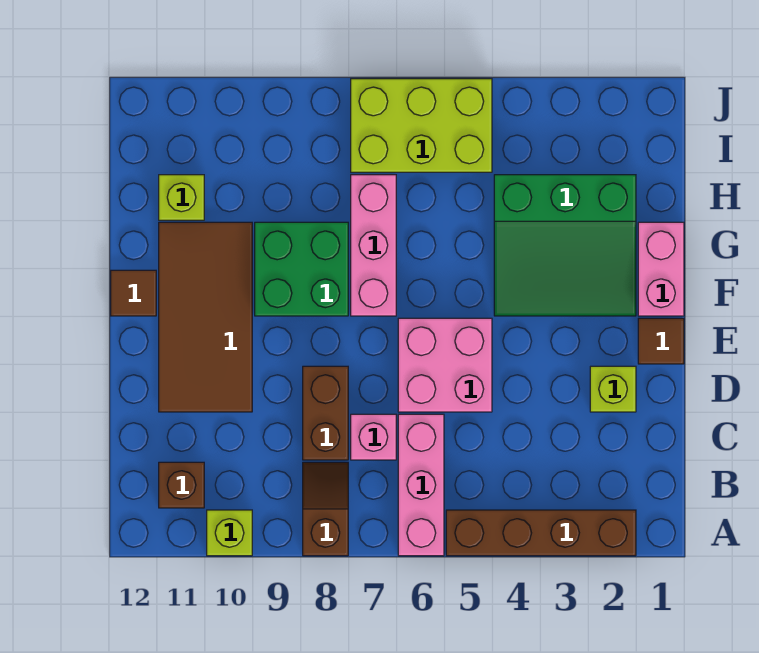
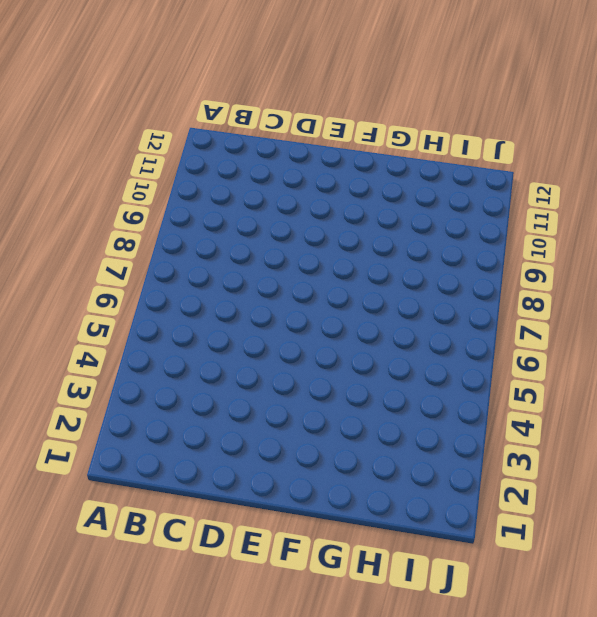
none -> brown 1x4 brick [446,510,636,556]
none -> pink 1x3 brick [398,414,444,556]
none -> brown 1x2 slope [303,462,348,556]

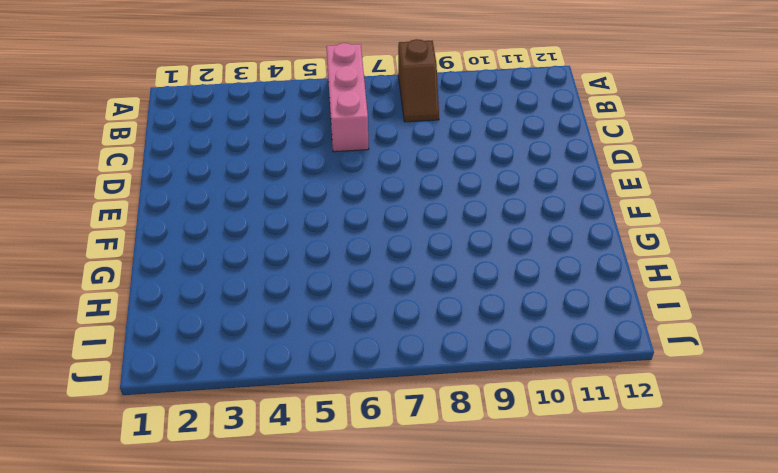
none -> brown 1x4 brick [446,510,636,556]
none -> lime 1x1 brick [207,510,252,556]
none -> brown 1x1 brick [159,462,204,508]

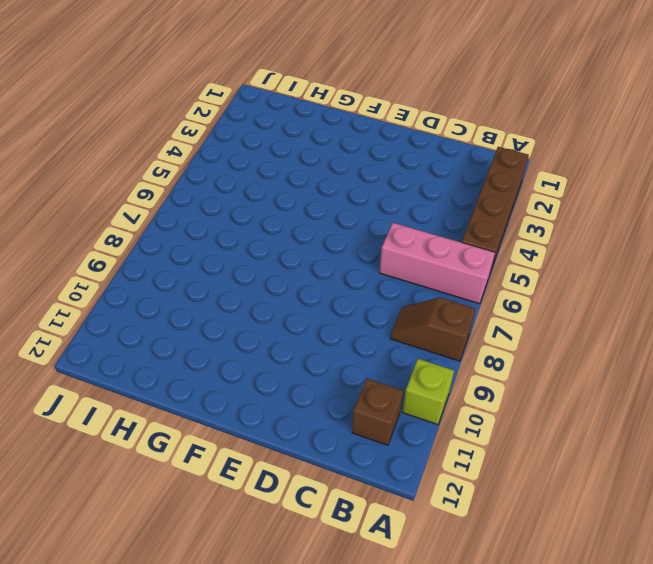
none -> pink 1x1 brick [351,414,396,460]
none -> brown 1x2 brick [303,366,348,460]
none -> lime 1x1 brick [590,366,636,412]

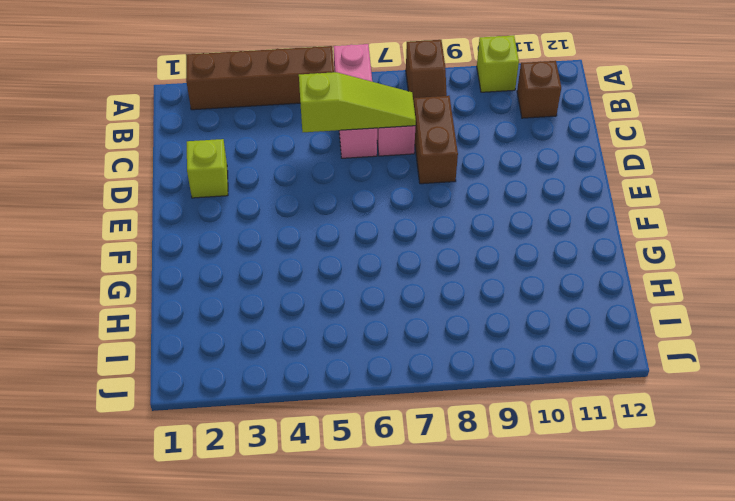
lime 1x3 slope [299,72,416,132] -> none
none -> pink 2x2 brick [398,318,492,412]
none -> brown 2x4 tile [159,222,252,412]
none -> brown 1x1 tile [638,318,684,364]

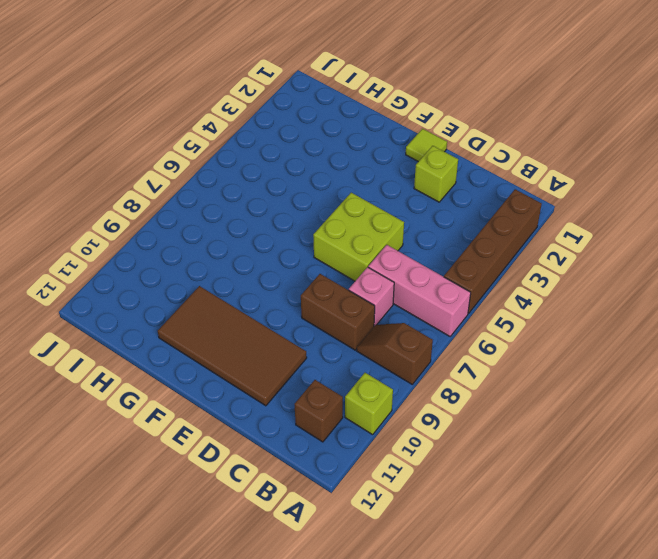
lime 2x2 brick [313,193,404,281] -> pink 2x2 brick [398,318,492,412]
lime 1x1 tile [406,129,447,162] -> brown 1x1 tile [638,318,684,364]
none -> pink 1x2 brick [638,222,684,316]
none -> green 3x3 slope [494,175,636,316]
none -> pink 1x3 brick [351,175,396,316]

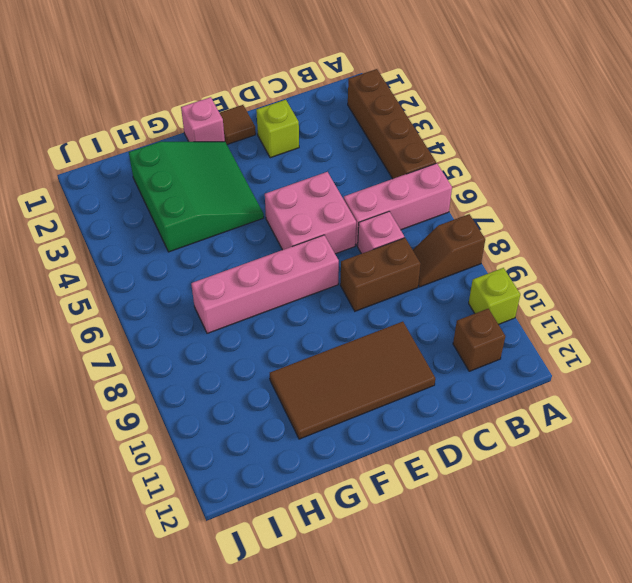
pink 1x4 brick [191,235,339,333] -> pink 1x3 brick [351,175,396,316]
pink 1x1 brick [181,97,225,142] -> pink 1x2 brick [638,222,684,316]
none -> green 2x2 brick [255,222,348,316]
none -> brown 1x1 tile [111,270,156,316]
none -> lime 1x1 brick [159,175,204,220]

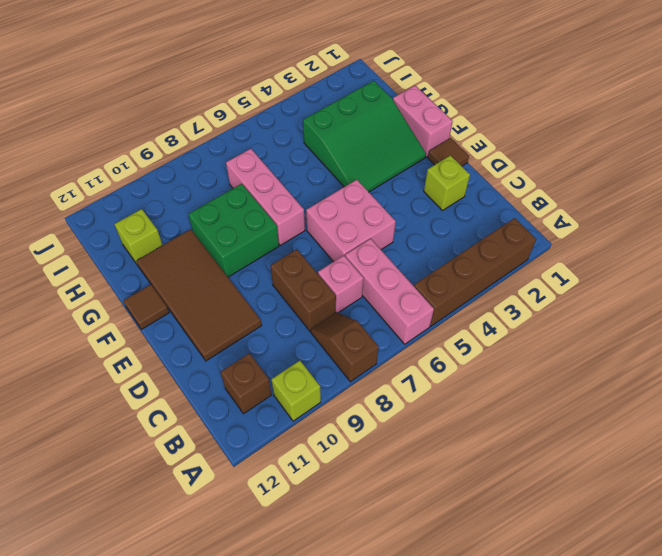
none -> lime 2x3 brick [351,79,492,172]

